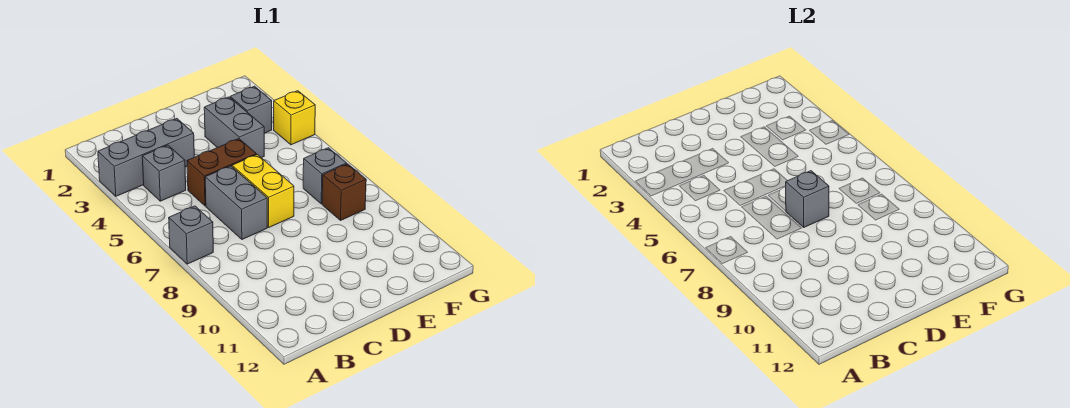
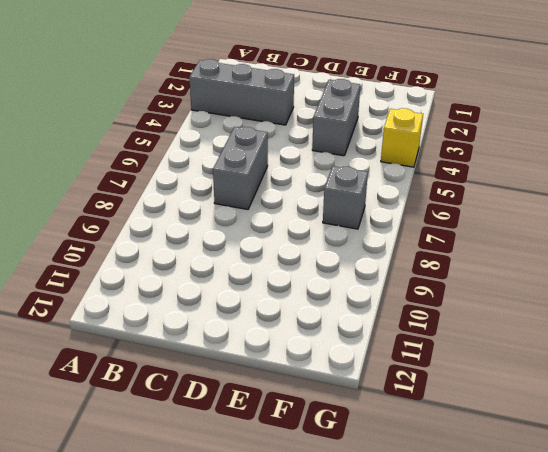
none -> grey 1x1 brick [169,206,213,264]
none -> grey 1x1 brick [142,145,186,201]
none -> brown 1x2 brick [187,139,256,206]

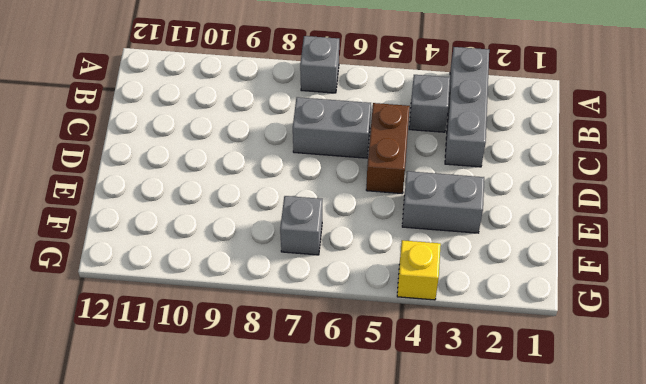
none -> yellow 1x2 brick [232,154,294,227]
none -> grey 1x1 brick [230,86,272,133]
none -> brown 1x1 brick [322,164,366,220]

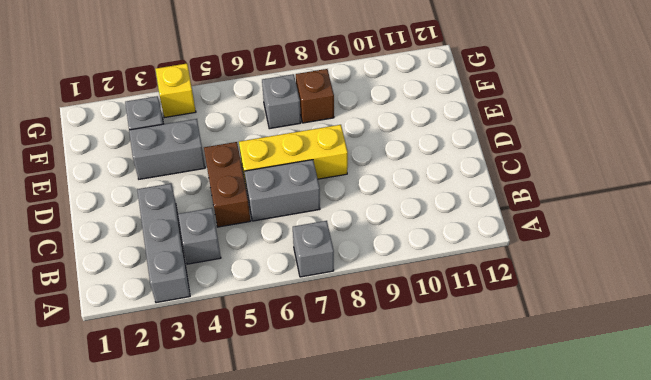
yellow 1x3 brick [239,125,348,190] -> yellow 1x2 brick [232,154,294,227]
none -> grey 1x1 brick [786,171,829,227]

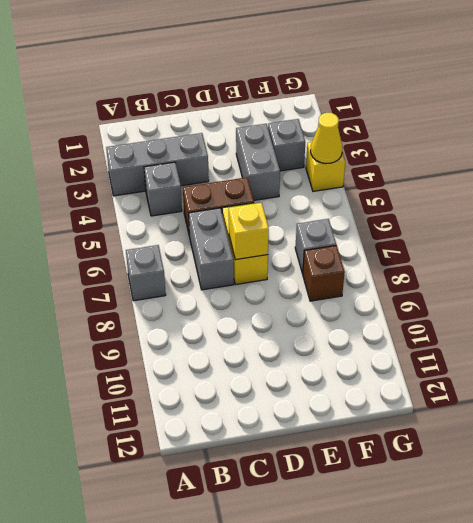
yellow 1x1 brick [229,203,269,260] -> grey 1x1 brick [786,171,829,227]
yellow 1x1 cone [311,113,343,164] -> none

